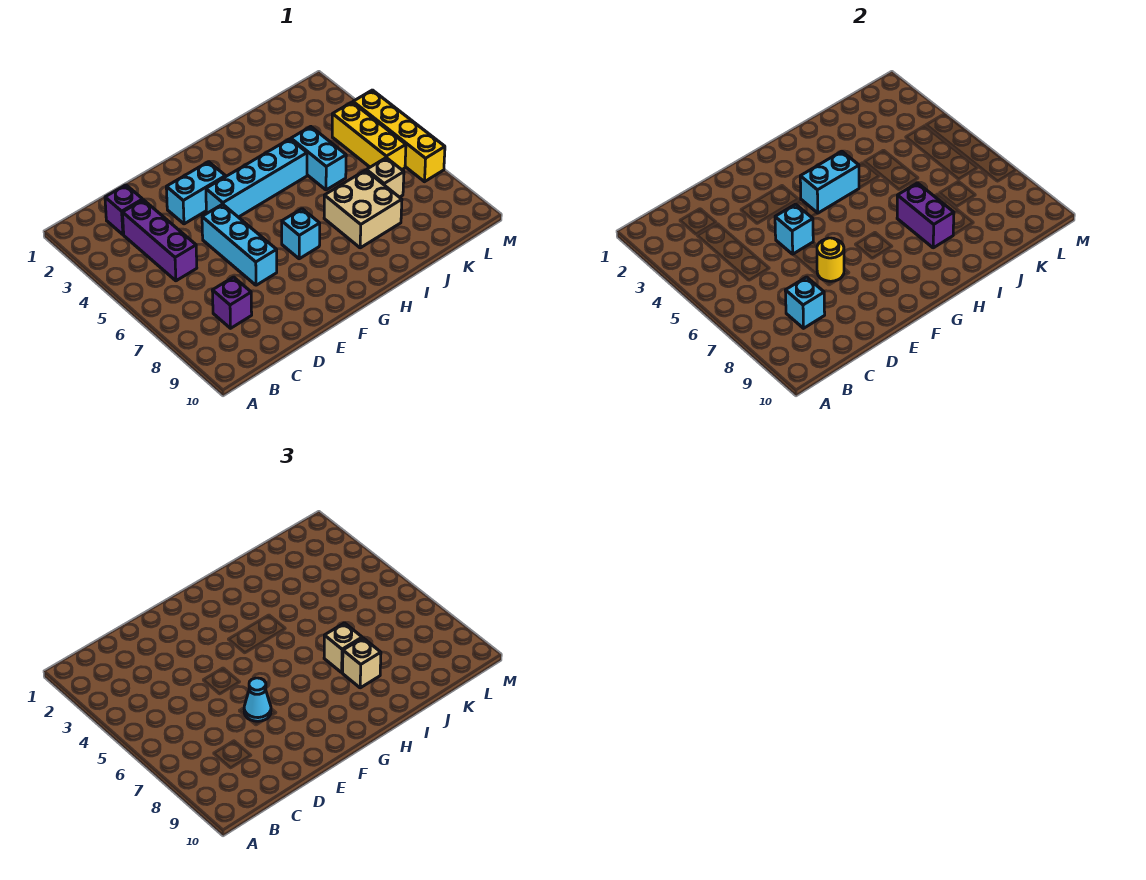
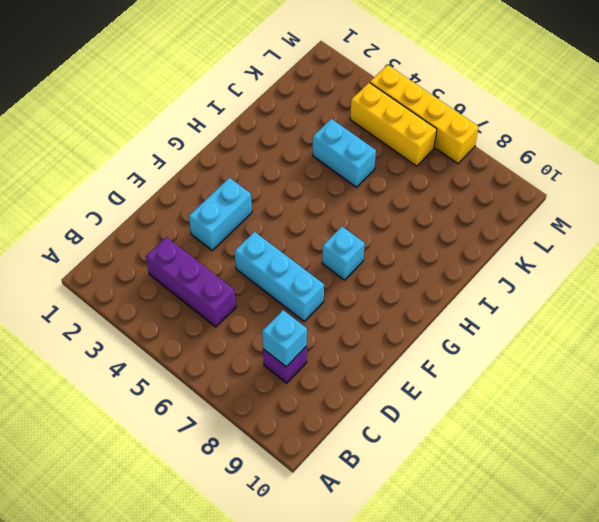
none -> purple 1x1 brick [105,185,143,235]
none -> cyan 1x4 brick [206,139,307,217]
none -> tan 2x2 brick [324,170,402,248]

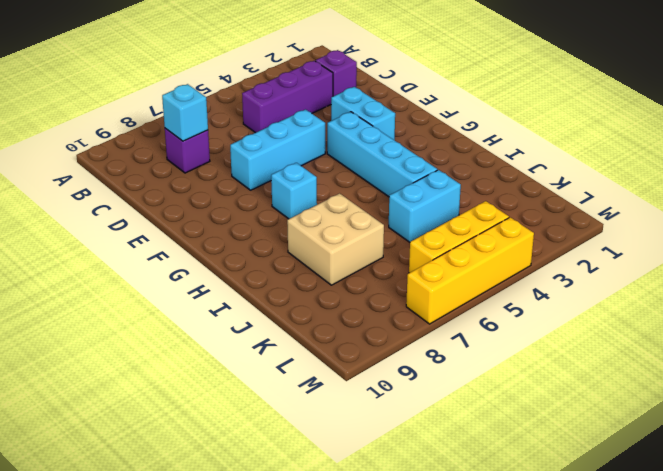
none -> tan 1x1 brick [366,158,404,197]
none -> cyan 1x1 brick [775,204,813,254]
none -> yellow 1x1 round brick [817,238,844,281]

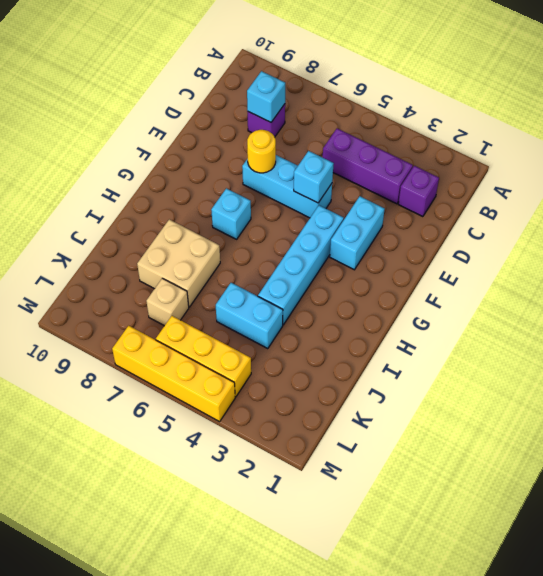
none -> cyan 1x2 brick [800,151,859,213]
none -> purple 1x2 brick [897,183,954,248]
none -> cyan 1x1 cone [244,678,271,721]

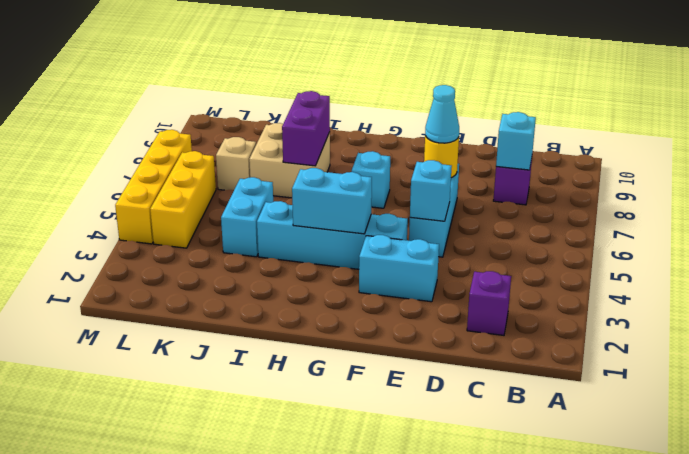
none -> purple 1x3 brick [123,200,197,281]
none -> tan 1x1 brick [324,623,362,672]
none -> tan 1x1 brick [343,638,381,688]

